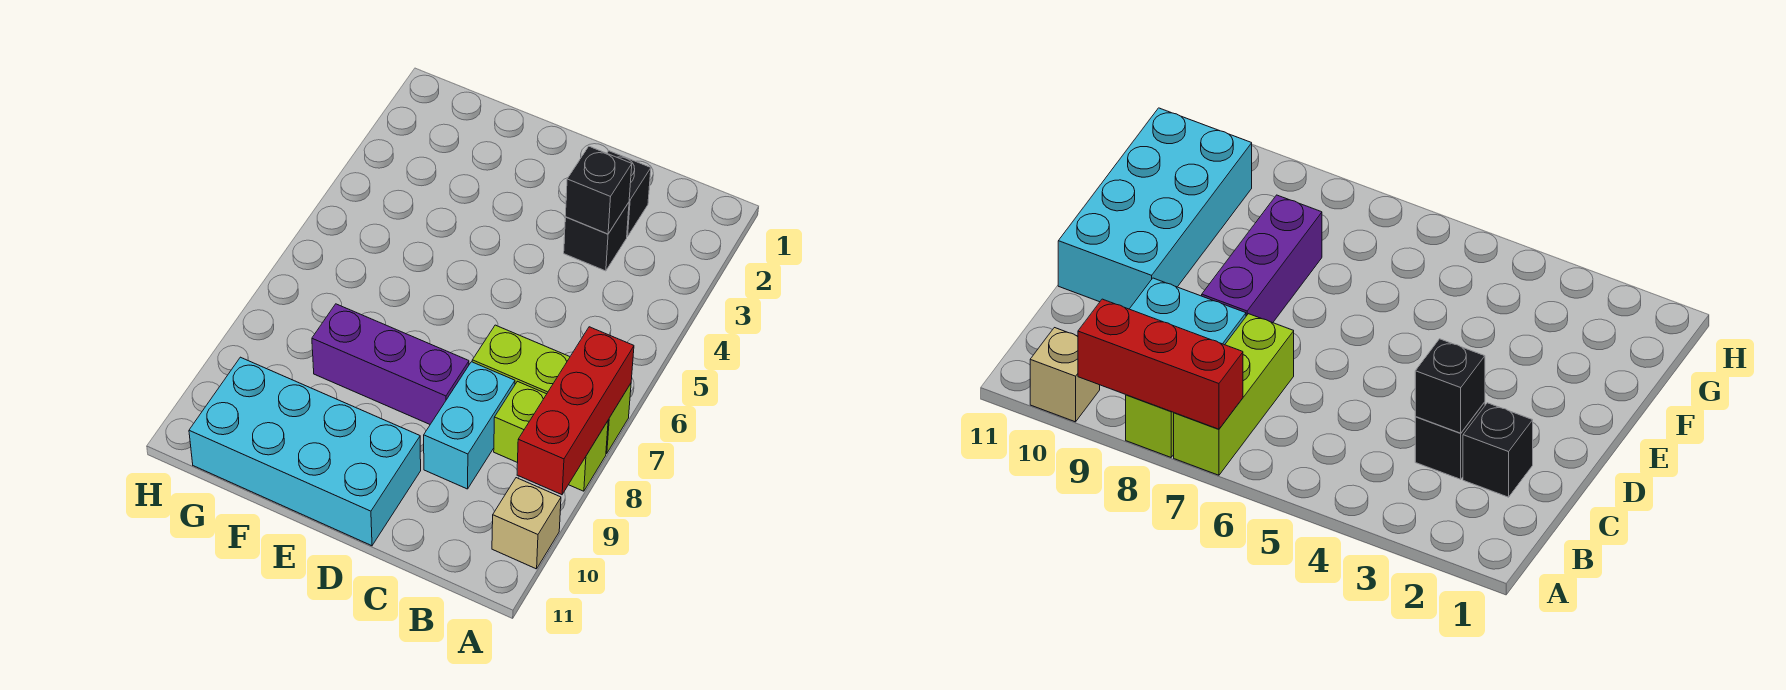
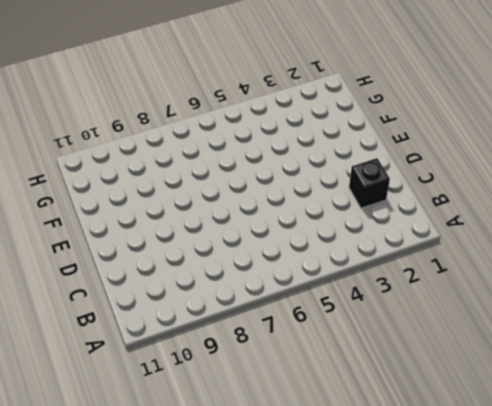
none -> lime 1x3 brick [472,325,631,453]
none -> lime 1x2 brick [494,381,608,491]

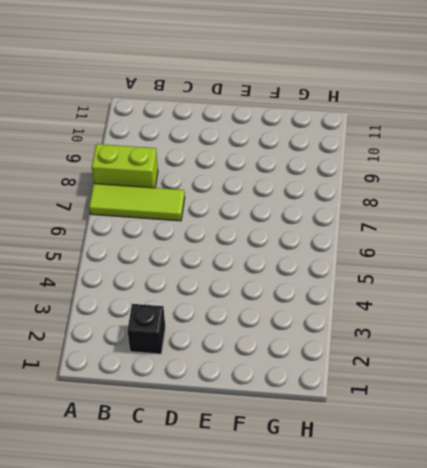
lime 1x3 tile [89,184,185,221] -> lime 1x3 brick [472,325,631,453]
none -> tan 1x1 brick [492,478,561,569]
none -> black 1x1 brick [564,203,629,271]

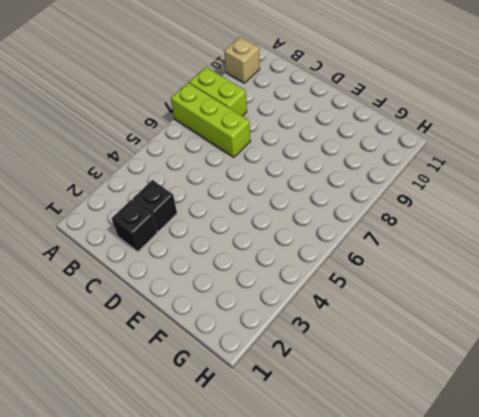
none -> cyan 1x2 brick [424,362,515,489]
none -> purple 1x3 brick [312,304,469,424]

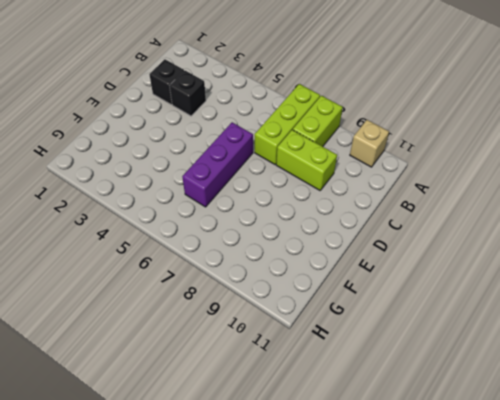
lime 1x2 brick [276,130,337,190] -> cyan 1x2 brick [424,362,515,489]
purple 1x3 brick [182,122,253,207] -> purple 1x3 brick moved to [312,304,469,424]
none -> cyan 2x4 brick [189,357,421,546]
none -> red 1x3 brick [517,327,634,495]

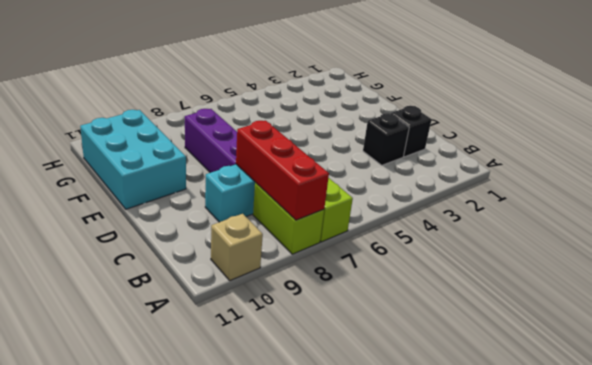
red 1x3 brick [236,121,329,220] -> red 1x3 brick turned to [517,327,634,495]
cyan 2x3 brick [80,110,186,209] -> cyan 2x4 brick [189,357,421,546]
none -> black 1x1 brick [565,146,632,234]

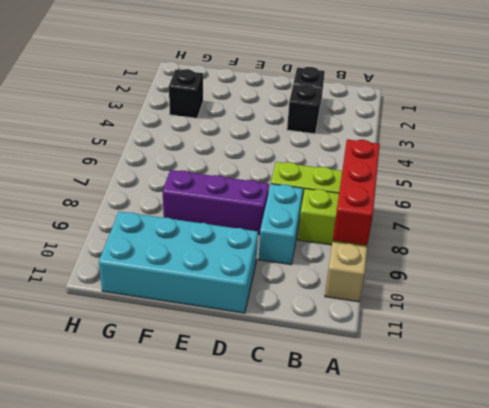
black 1x1 brick [169,69,203,118] -> black 1x1 brick moved to [565,146,632,234]

